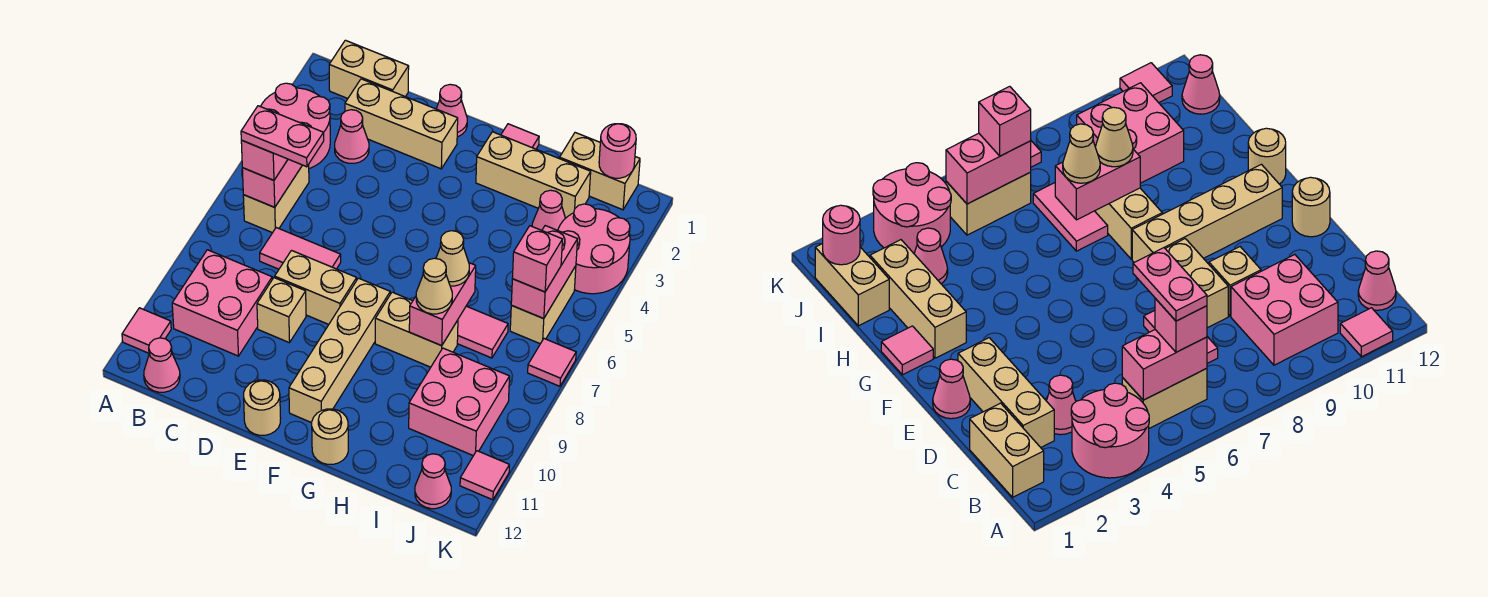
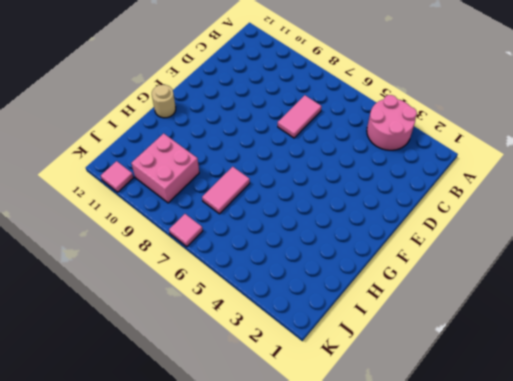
none -> pink 1x1 tile [122,308,171,353]
none -> tan 1x2 brick [329,40,409,98]
none -> tan 1x2 brick [243,165,309,233]
none -> pink 2x2 brick [172,250,272,356]

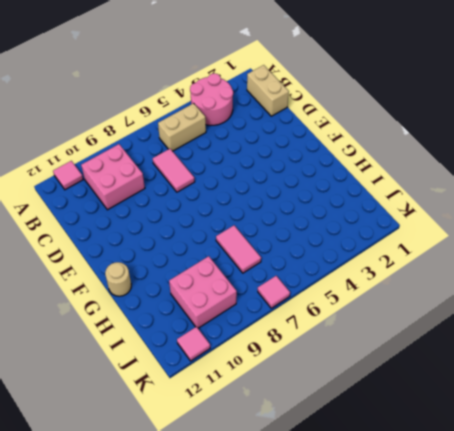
none -> pink 1x1 cone [144,338,180,392]
none -> tan 1x3 brick [345,79,458,169]
none -> pink 1x1 cone [335,110,369,163]
none -> tan 1x2 brick [275,251,357,324]

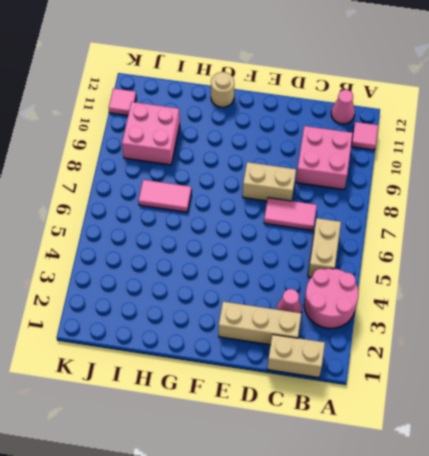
none -> tan 1x1 brick [257,278,306,343]
none -> pink 1x1 cone [436,84,467,137]
none -> tan 1x1 round brick [244,380,281,435]
none -> tan 1x4 brick [289,278,390,423]

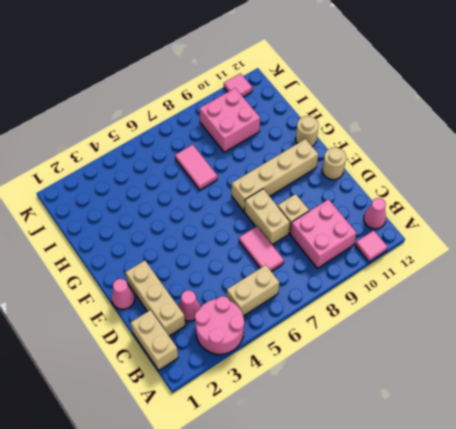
none -> pink 1x1 tile [501,124,539,149]
none -> tan 1x3 brick [476,132,591,218]
none -> tan 1x2 brick [375,292,458,367]
none -> tan 1x2 brick [559,133,640,210]

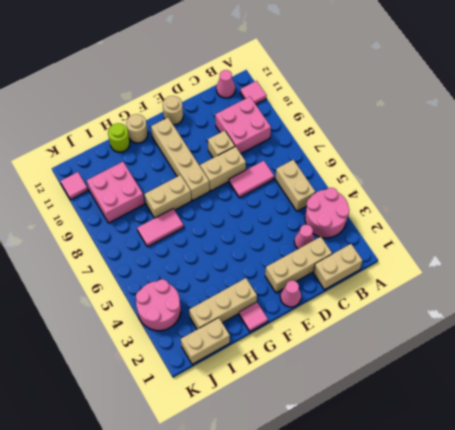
lime 1x1 round brick [108,123,130,152] -> none
none -> pink 1x1 cone [532,190,565,230]
none -> tan 1x2 brick [510,266,576,344]
none -> pink 1x1 cone [415,454,451,509]
none -> pink 1x1 tile [528,339,576,386]

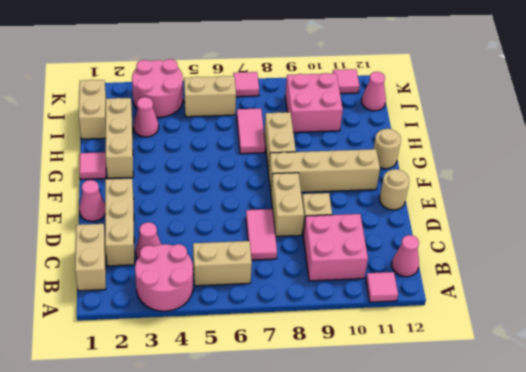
none -> pink 1x2 brick [242,159,302,207]
none -> pink 1x2 brick [409,263,476,346]
none -> pink 1x1 round brick [599,124,636,178]
none -> pink 1x2 brick [511,226,578,319]

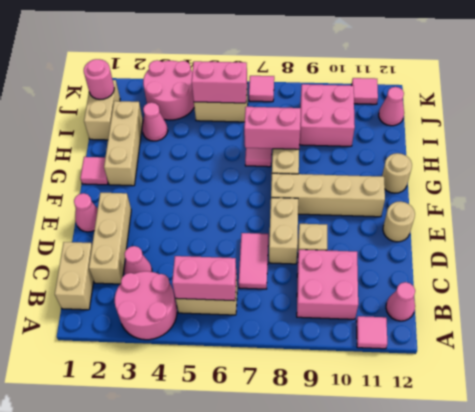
none -> pink 1x1 brick [241,140,288,180]
none -> tan 1x1 cone [436,231,469,286]
none -> tan 1x1 cone [416,258,452,314]
none -> pink 1x1 brick [512,226,563,292]

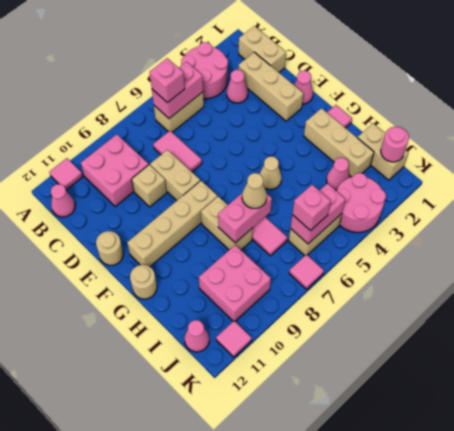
tan 1x1 cone [260,157,282,189] -> tan 1x1 cone moved to [416,258,452,314]
none -> pink 1x2 plate [241,106,324,167]

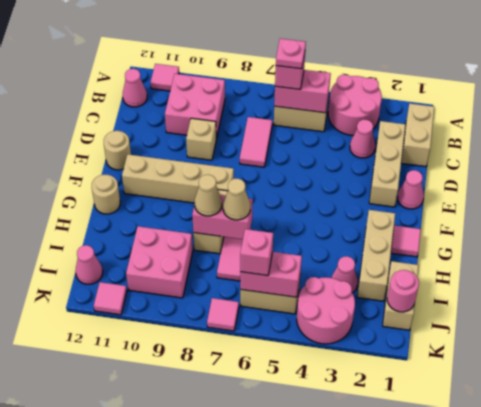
pink 1x1 plate [276,39,306,69] -> pink 1x2 plate [241,106,324,167]
none -> tan 1x2 brick [275,251,357,324]

